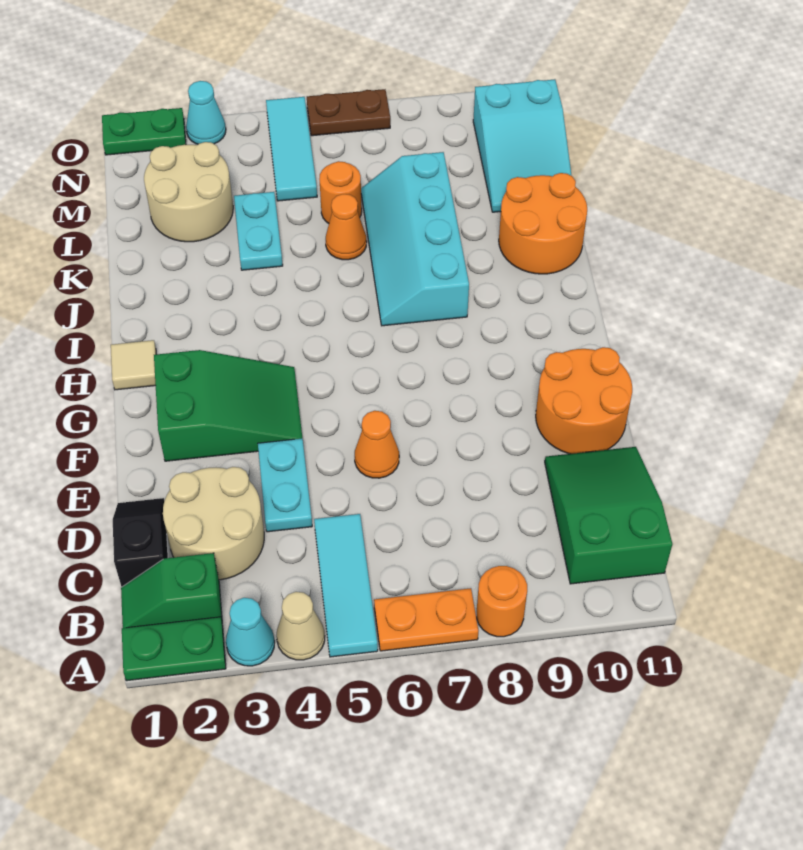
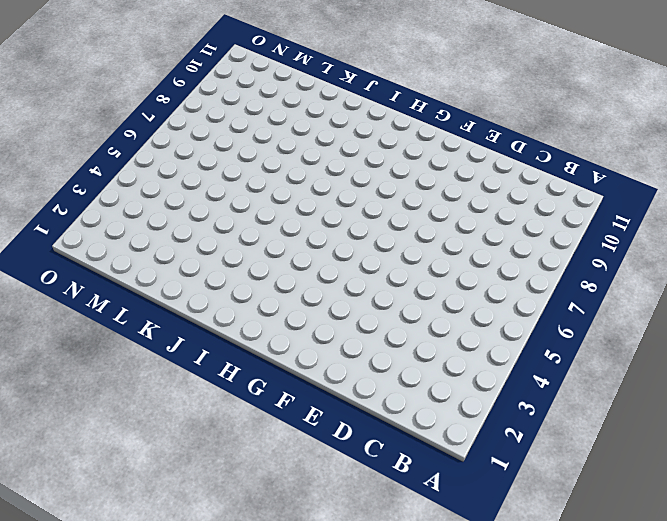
none -> green 1x2 plate [122,617,226,681]
none -> cyan 1x1 cone [226,598,275,666]
none -> tan 1x1 cone [276,592,325,660]

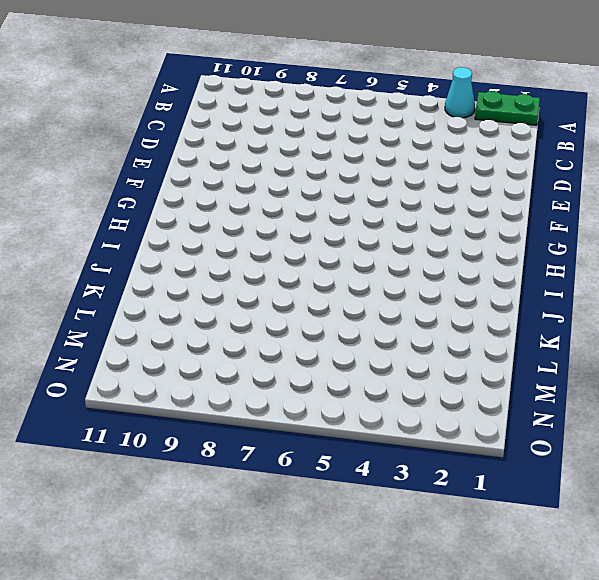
none -> tan 1x1 cone [276,592,325,660]
none -> cyan 1x3 tile [314,514,378,657]
none -> orange 1x2 plate [374,588,478,651]

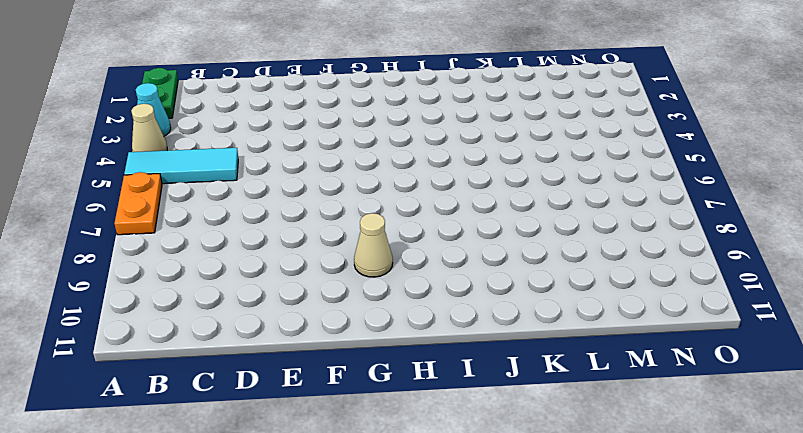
tan 1x1 cone [354,213,393,277] -> none
none -> orange 1x1 round brick [477,566,527,637]
none -> green 1x2 slope [121,553,222,628]
none -> green 2x3 slope [545,447,672,584]

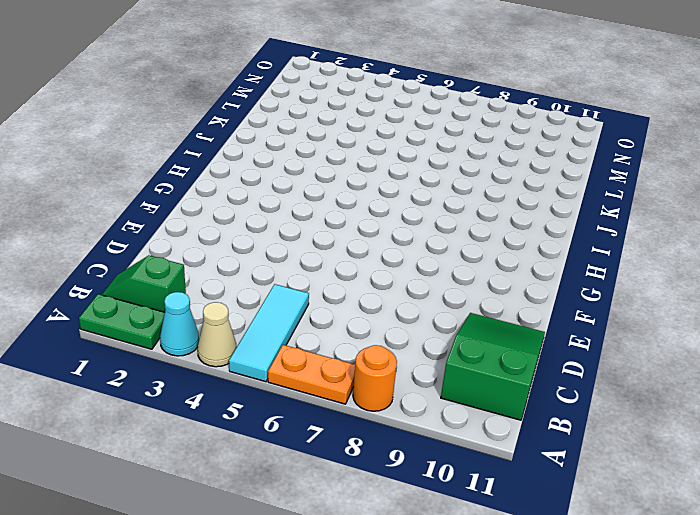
none -> black 1x2 slope [113,498,168,587]
none -> tan 2x2 round brick [163,467,264,580]
none -> cyan 1x2 plate [258,438,312,532]

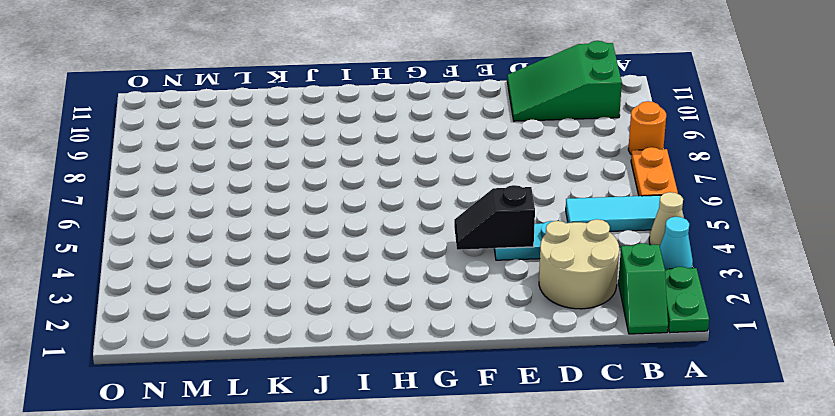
black 1x2 slope [454,185,535,250] -> black 1x2 slope moved to [113,498,168,587]
none -> orange 1x1 cone [355,411,399,478]
none -> orange 2x2 round brick [536,347,632,454]
none -> green 2x3 slope [154,350,302,461]

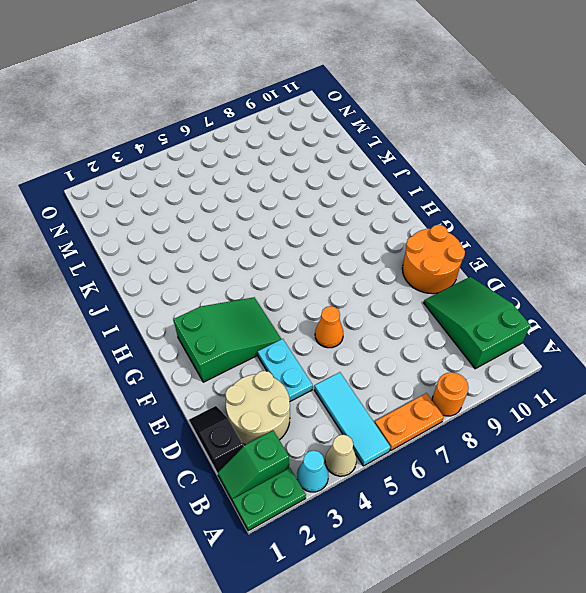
none -> tan 1x1 tile [111,340,156,390]
none -> cyan 2x4 slope [361,152,469,326]
none -> orange 2x2 round brick [499,173,587,274]

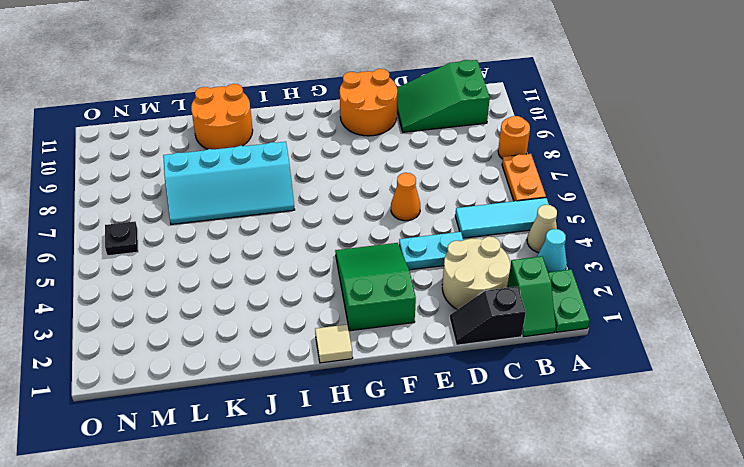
black 1x1 plate [105,221,138,256] -> none
none -> cyan 1x2 plate [234,192,283,270]
none -> orange 1x1 cone [326,194,367,260]
none -> tan 2x2 round brick [144,142,233,242]

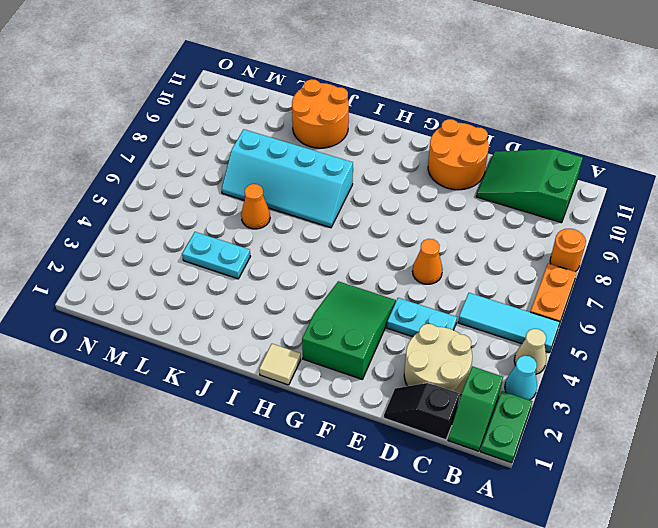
none -> tan 2x2 round brick [144,142,233,242]
none -> orange 1x1 round brick [319,161,362,223]
none -> cyan 2x3 slope [473,79,572,212]

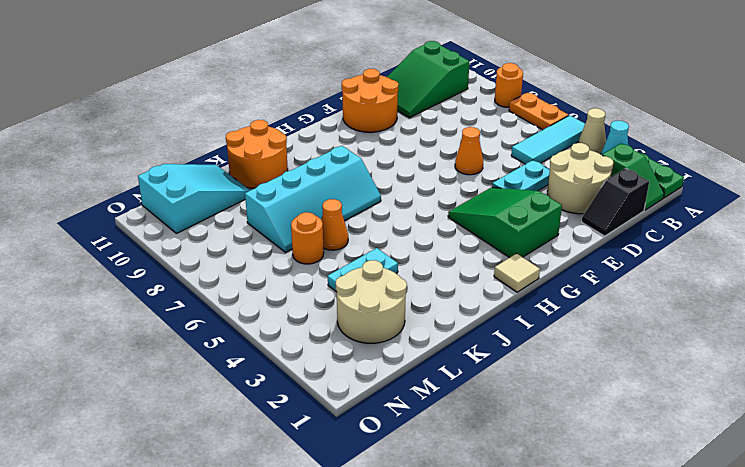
none -> cyan 1x3 tile [266,97,317,201]
none -> green 1x2 plate [102,108,186,155]
none -> cyan 1x1 cone [186,81,226,144]

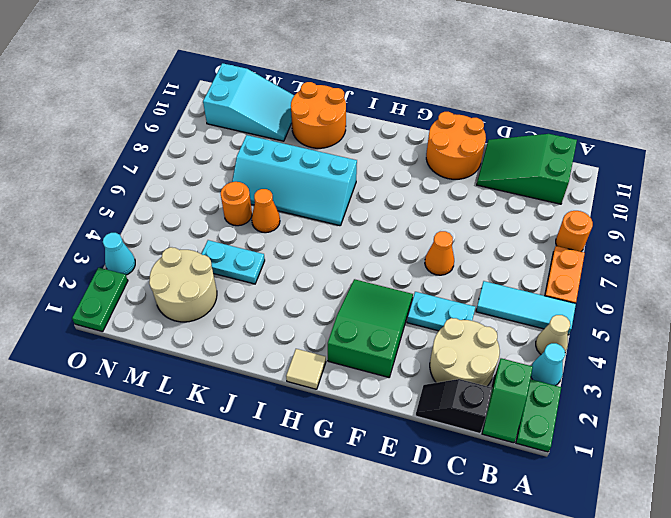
none -> cyan 1x3 tile [266,97,317,201]
none -> brown 1x2 plate [307,89,390,136]

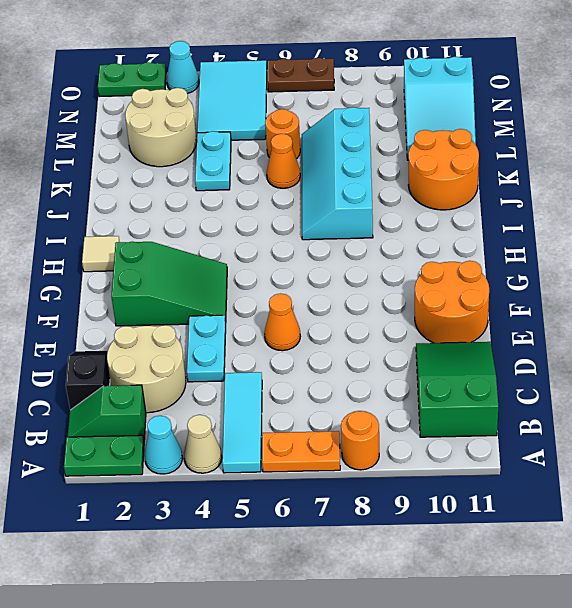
cyan 2x3 tile [197,60,267,140] -> cyan 1x3 tile [266,97,317,201]

